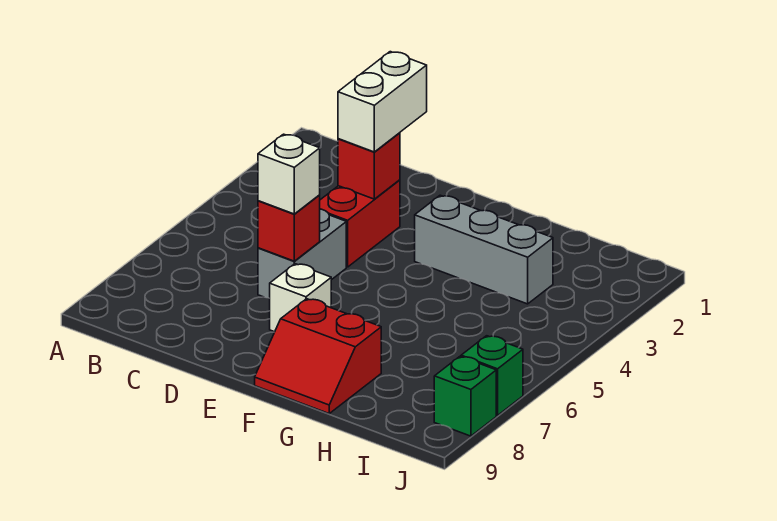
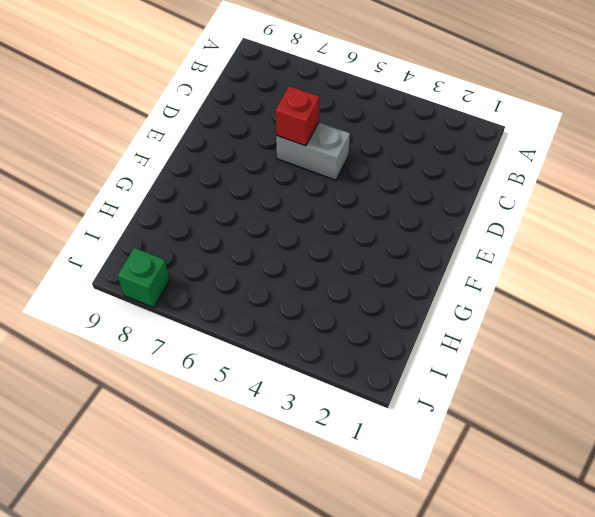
none -> red 1x2 brick [320,180,400,267]
none -> white 1x1 brick [270,264,331,332]

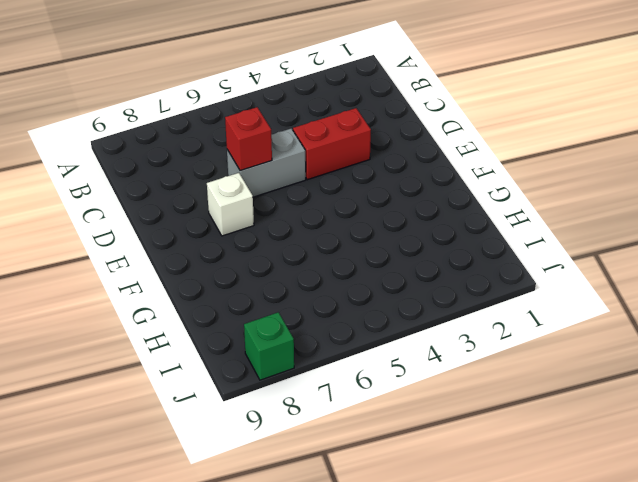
none -> grey 1x3 brick [415,195,553,304]
none -> red 2x2 slope [255,299,381,413]

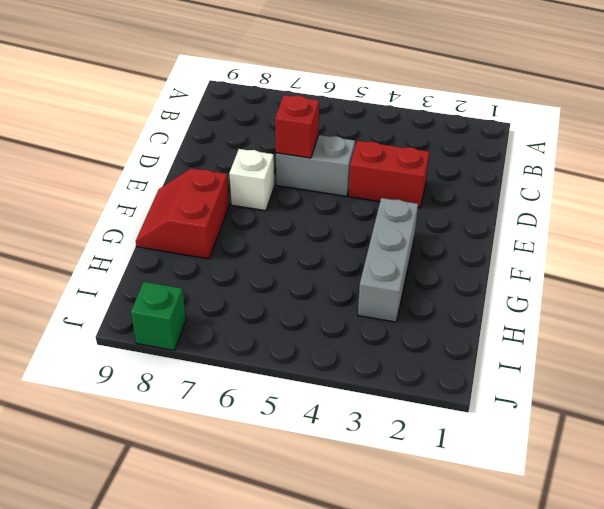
none -> green 1x1 brick [461,336,523,415]
none -> red 1x1 brick [338,133,400,199]

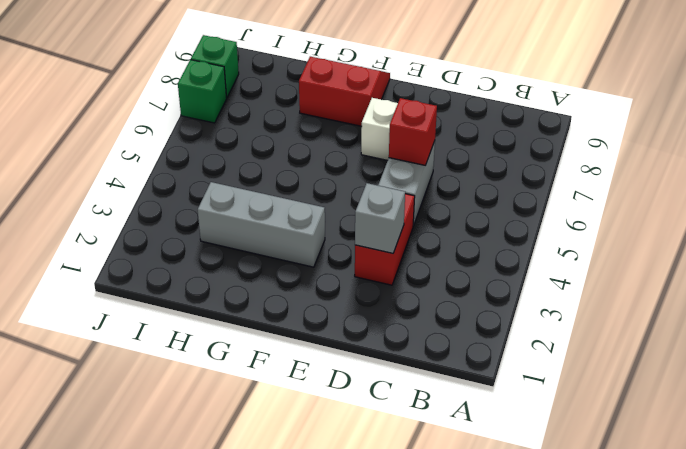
grey 1x1 brick [355,183,405,253] -> red 1x1 brick [338,133,400,199]
none -> white 1x2 brick [338,52,427,152]
none -> white 1x1 brick [258,134,320,214]

